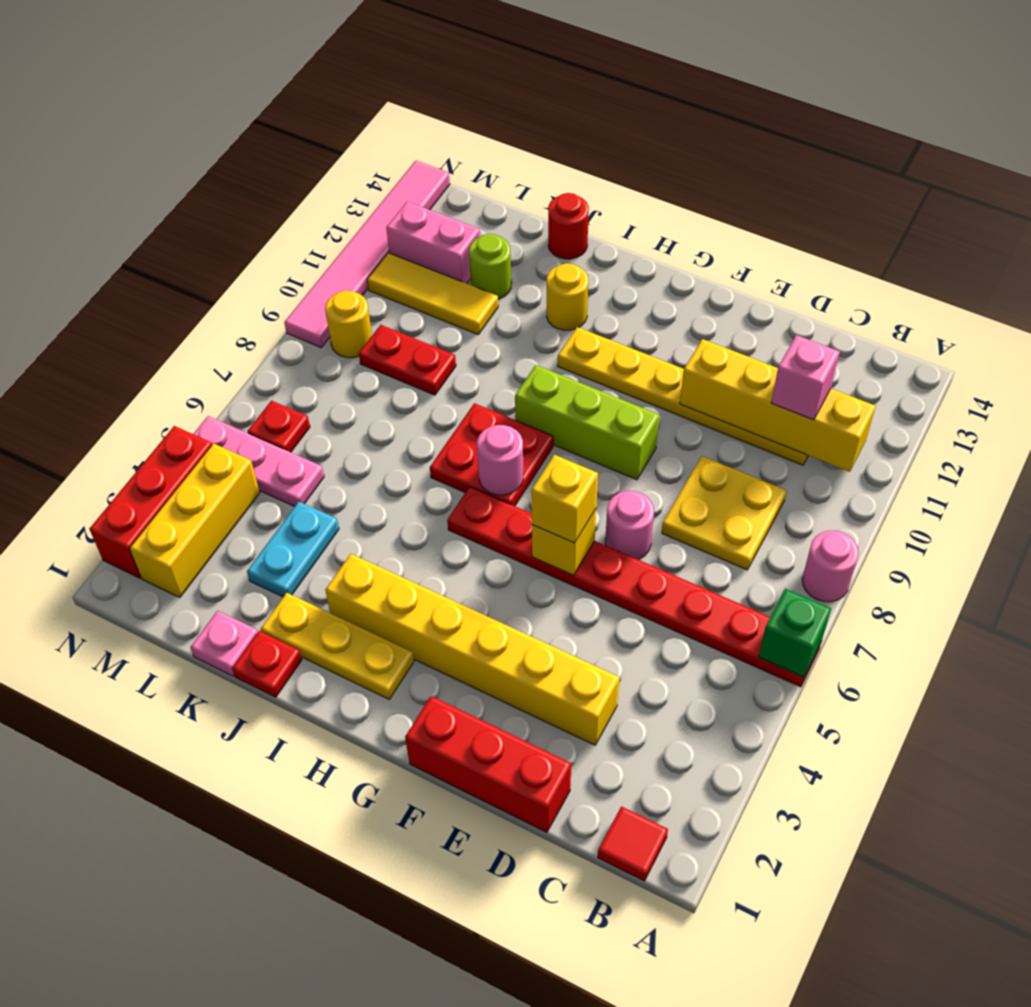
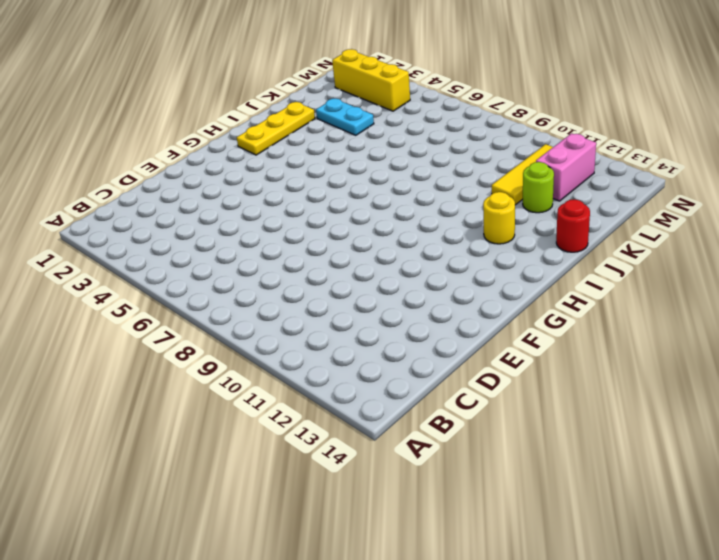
none -> red 1x8 plate [447,487,822,687]
none -> pink 1x1 round brick [802,531,859,602]
none -> red 1x1 tile [598,807,668,881]
none -> yellow 2x2 plate [662,456,786,570]

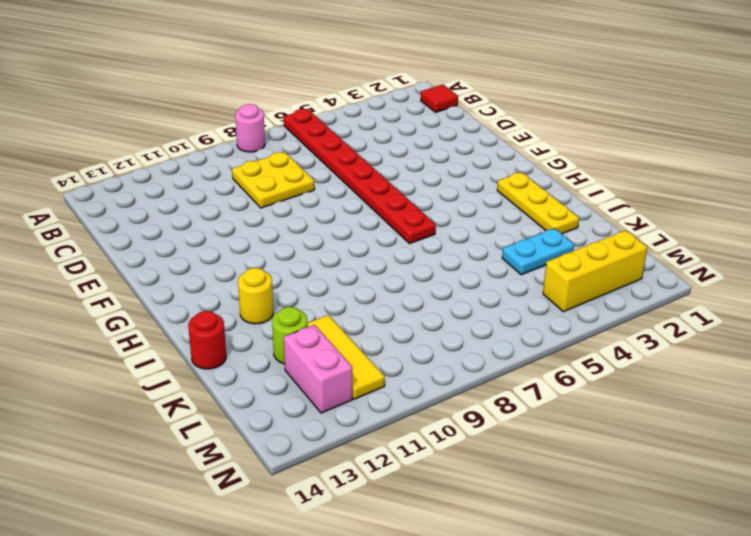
none -> yellow 1x6 plate [558,327,808,465]
none -> red 1x3 brick [405,696,571,832]
none -> yellow 1x6 brick [325,554,620,745]
none -> pink 1x1 round brick [605,491,654,560]

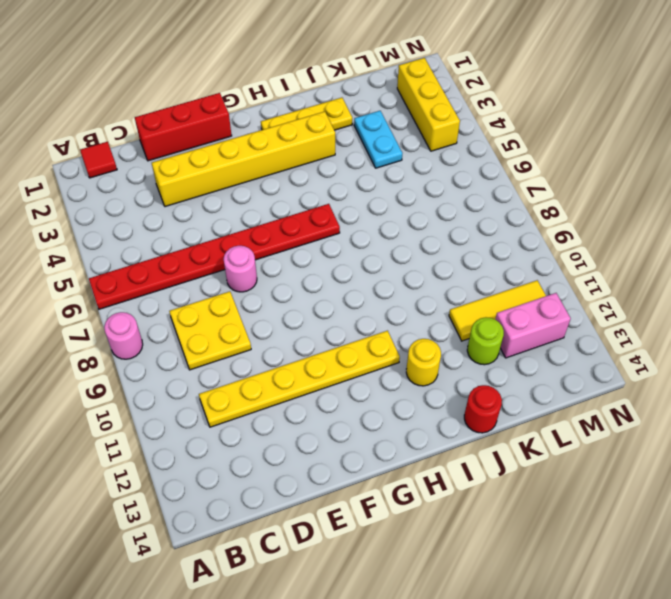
none -> lime 1x3 brick [515,365,659,480]
none -> red 2x2 plate [430,403,553,506]
none -> red 1x1 plate [232,631,302,697]
none -> pink 1x1 plate [190,611,258,676]

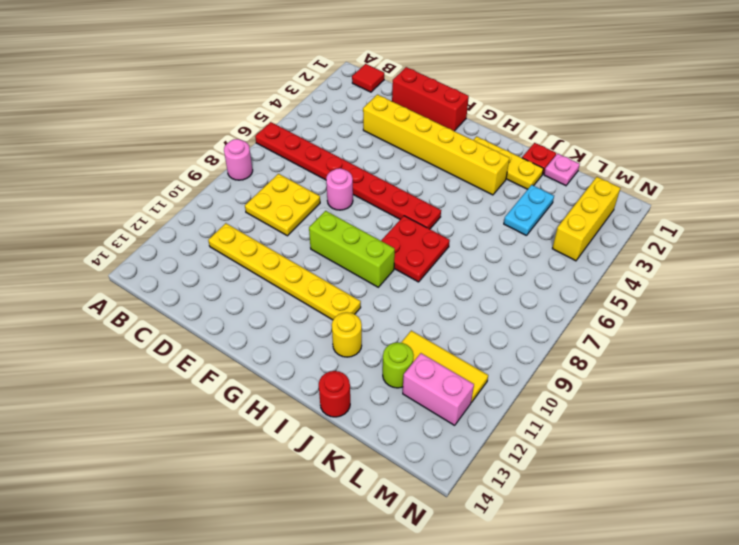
none -> red 1x2 plate [359,325,456,395]
none -> pink 1x3 plate [194,416,324,507]
none -> red 1x1 plate [247,401,310,452]
none -> yellow 1x1 round brick [325,291,372,358]

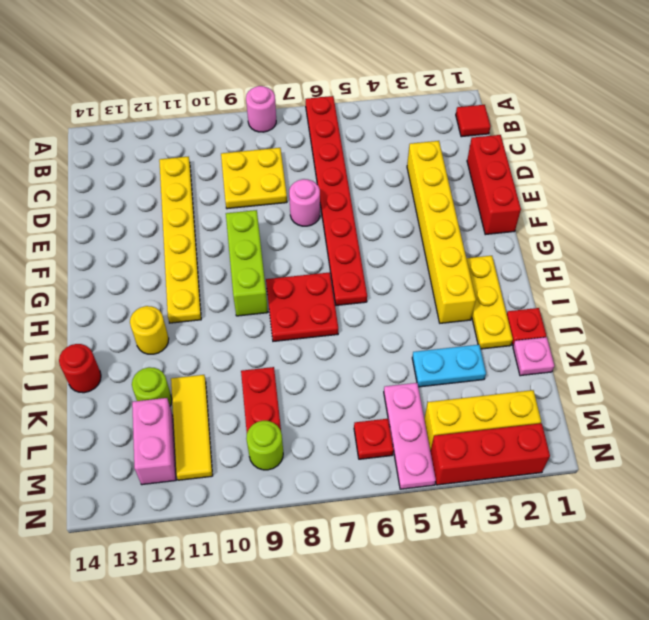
lime 1x1 round brick [246,421,283,470] -> yellow 1x1 round brick [325,291,372,358]
none -> pink 1x6 tile [284,161,450,347]
none -> green 1x1 brick [759,589,831,677]
none -> yellow 1x4 brick [680,339,876,472]
none -> yellow 1x1 brick [532,509,596,575]

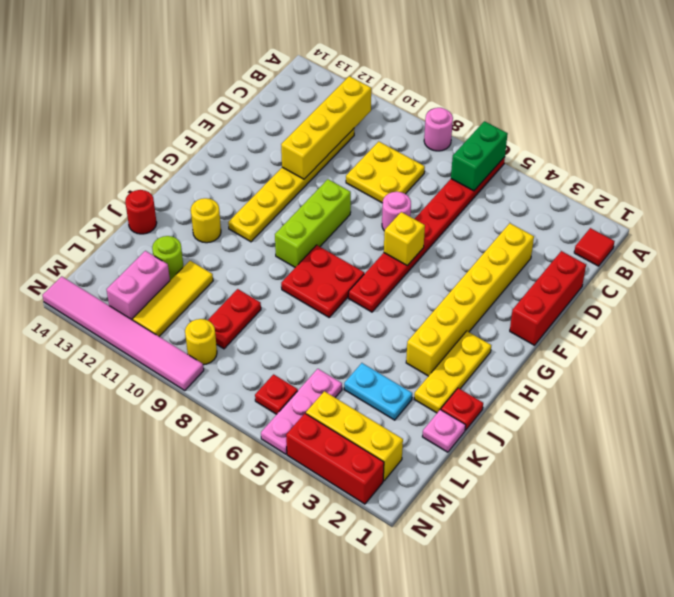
green 1x2 brick [451,121,508,191] -> green 1x1 brick [759,589,831,677]
none -> pink 1x1 round brick [477,425,523,495]
none -> pink 1x1 brick [771,335,840,420]
none -> yellow 1x1 brick [531,455,598,543]

